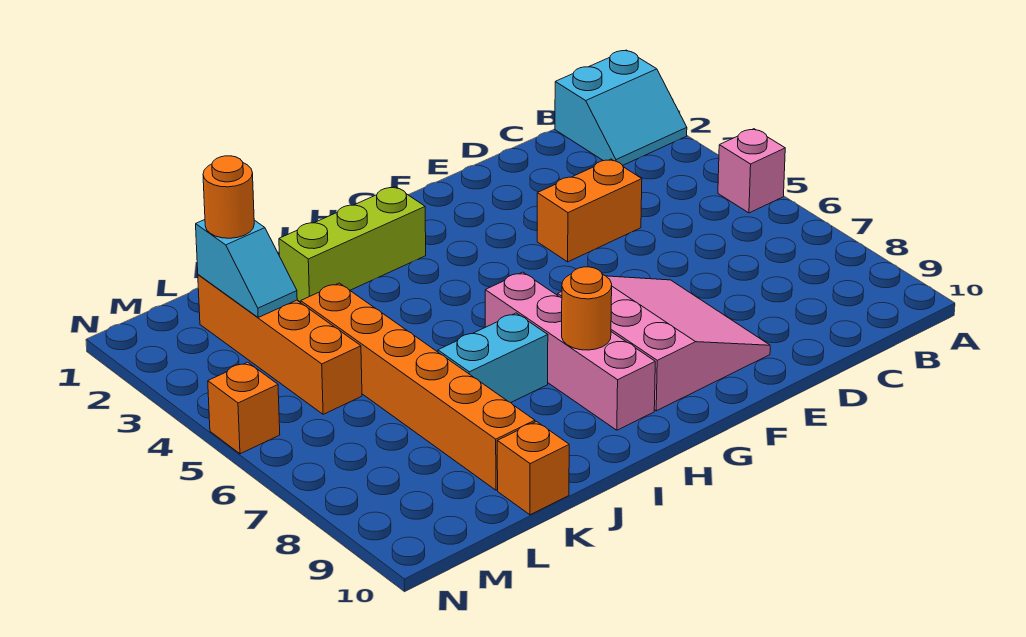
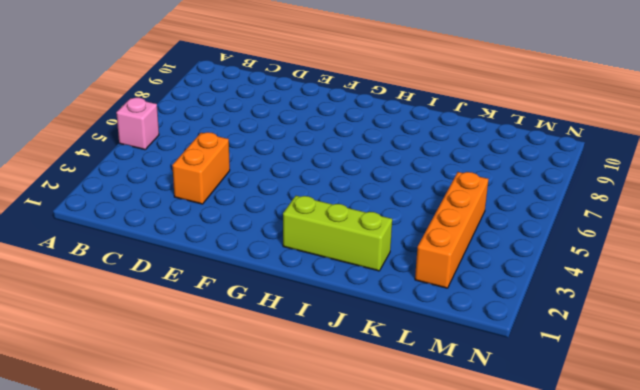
orange 1x2 brick [172,132,230,204] -> orange 1x2 brick turned to [537,159,642,262]
none -> cyan 2x2 slope [555,50,687,165]
none -> pink 3x3 slope [558,276,770,411]
none -> pink 1x4 brick [485,272,655,430]

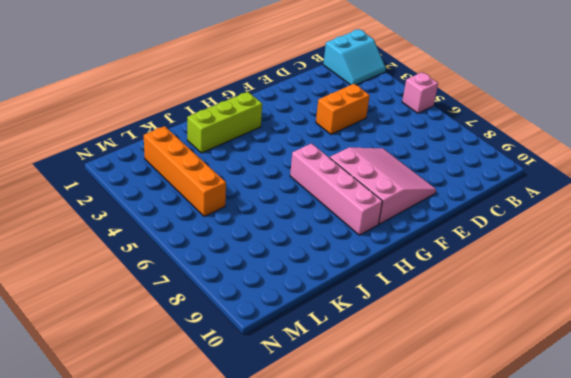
none -> cyan 1x2 brick [438,313,548,403]
none -> orange 1x6 brick [301,283,535,490]
none -> orange 1x1 brick [497,422,569,515]

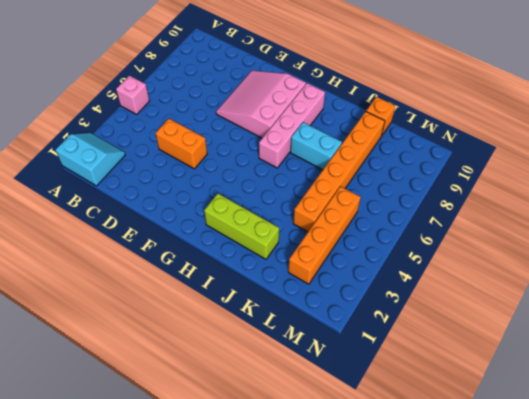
none -> orange 1x1 brick [208,362,280,454]
none -> orange 1x1 round brick [562,267,612,350]
none -> cyan 1x2 slope [196,220,297,317]

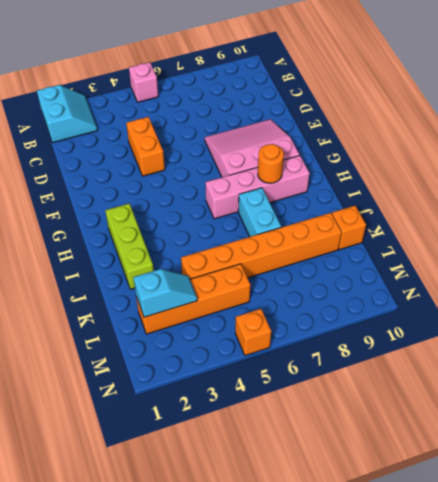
none -> orange 1x1 round brick [203,156,254,238]

